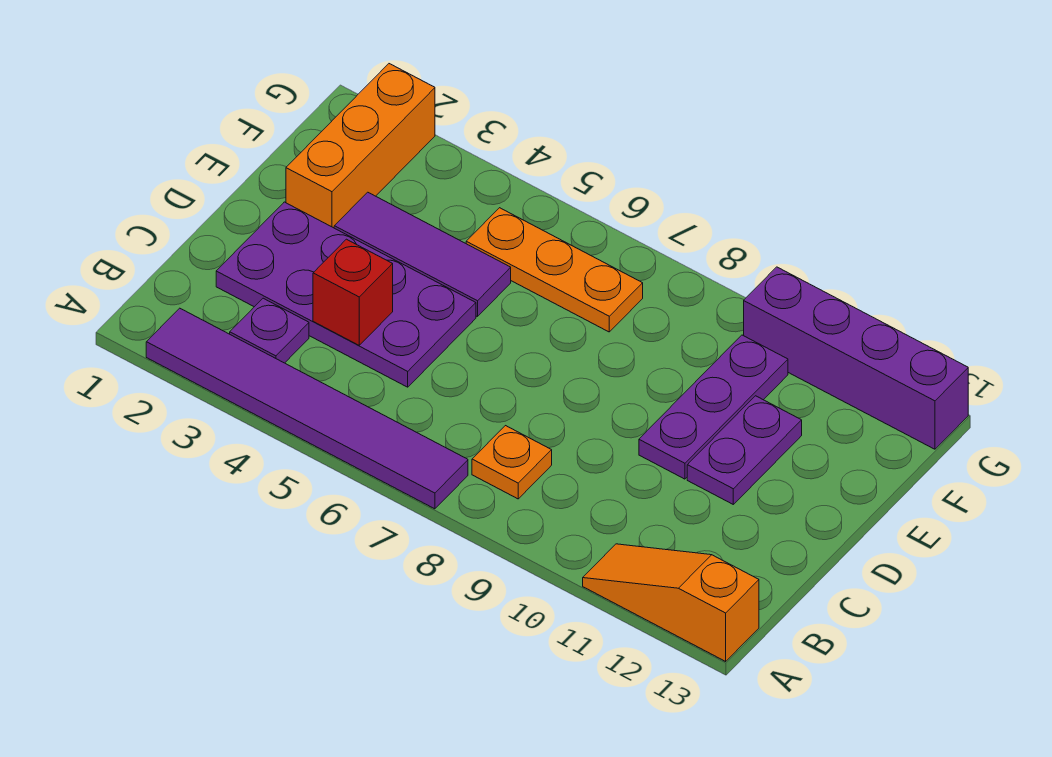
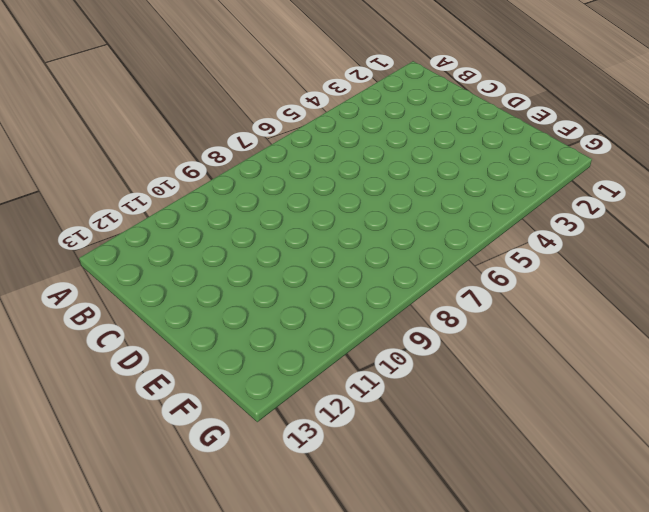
none -> purple 1x6 tile [146,308,468,509]
none -> orange 1x3 slope [583,544,759,661]
none -> purple 1x1 plate [230,298,309,363]

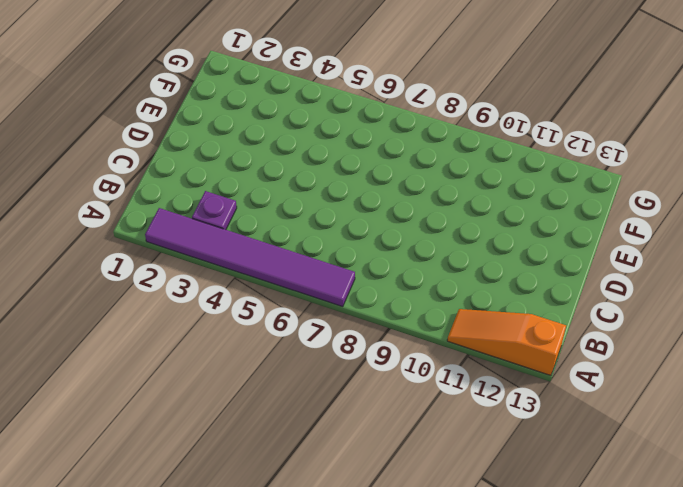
none -> orange 1x1 plate [472,426,552,499]
none -> purple 2x4 plate [216,202,476,387]
none -> purple 1x3 plate [639,335,788,479]

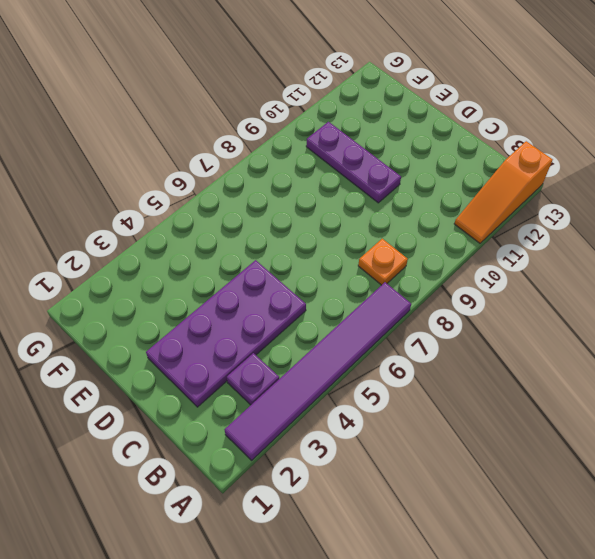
none -> purple 1x2 plate [687,396,802,504]
none -> orange 1x3 brick [286,64,435,228]
none -> purple 1x3 tile [334,192,511,317]

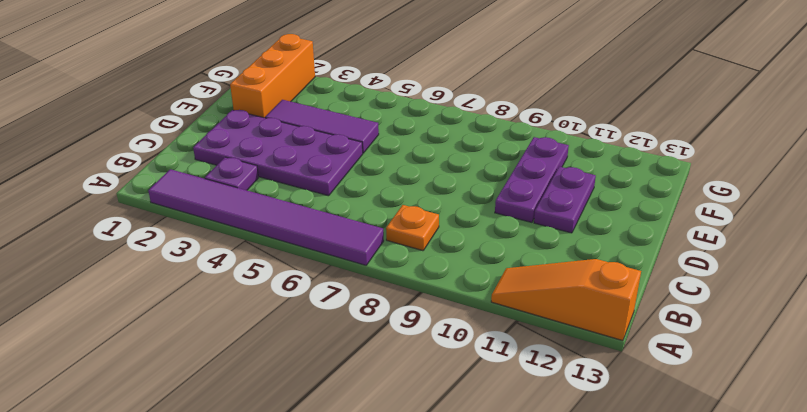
none -> orange 1x3 plate [466,208,643,332]
none -> purple 1x4 brick [744,267,968,449]
none -> red 1x1 brick [313,239,393,345]

